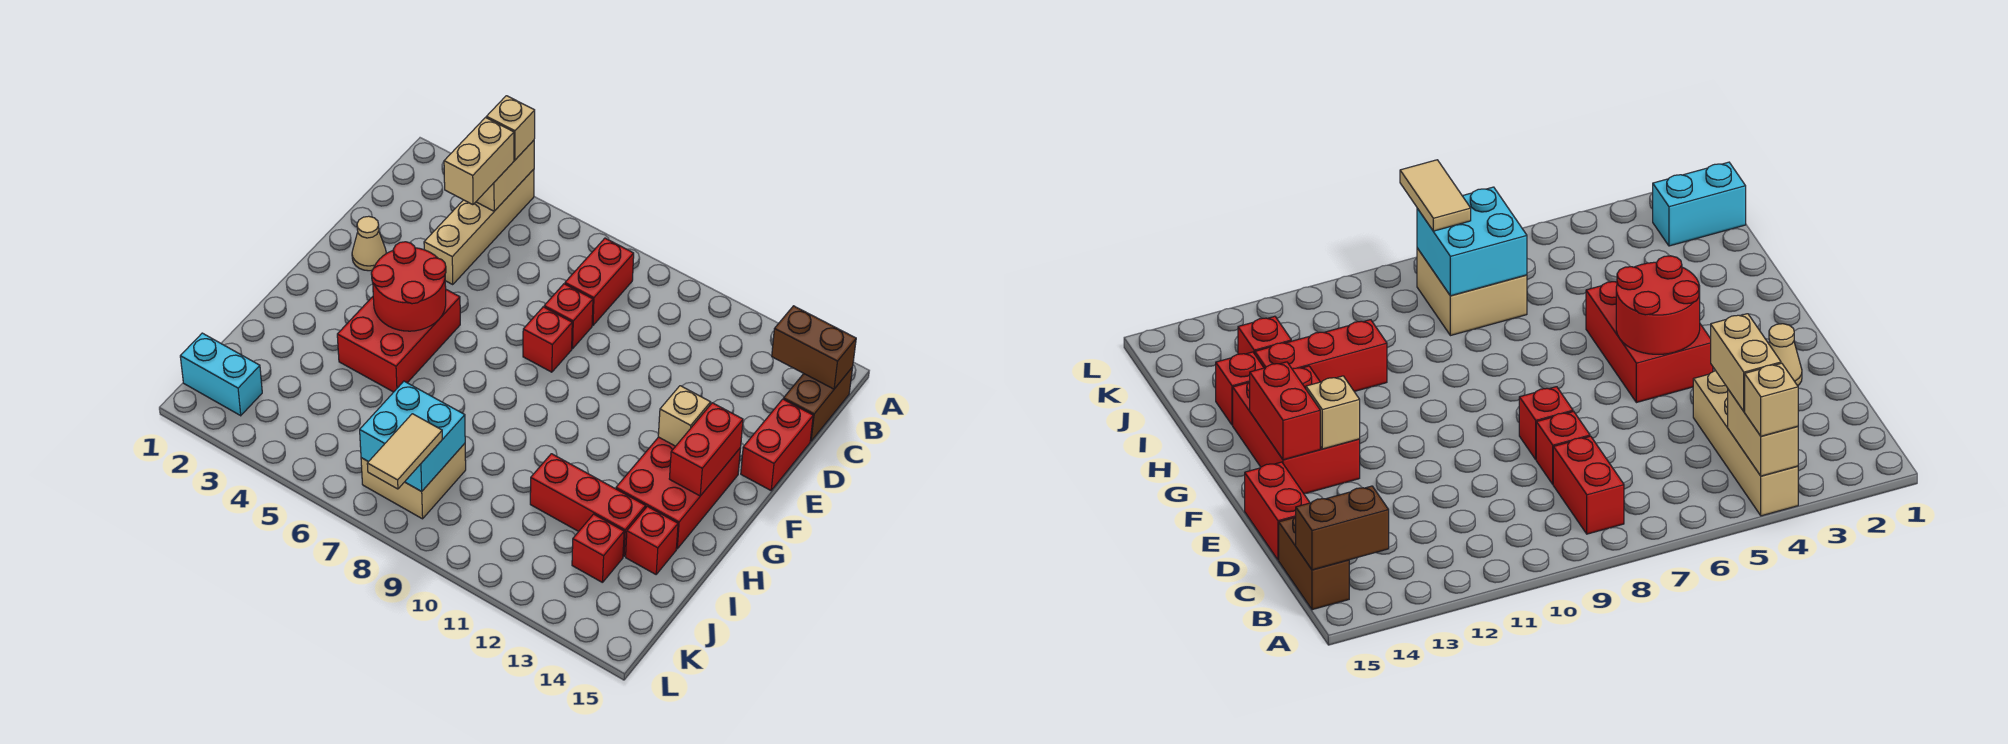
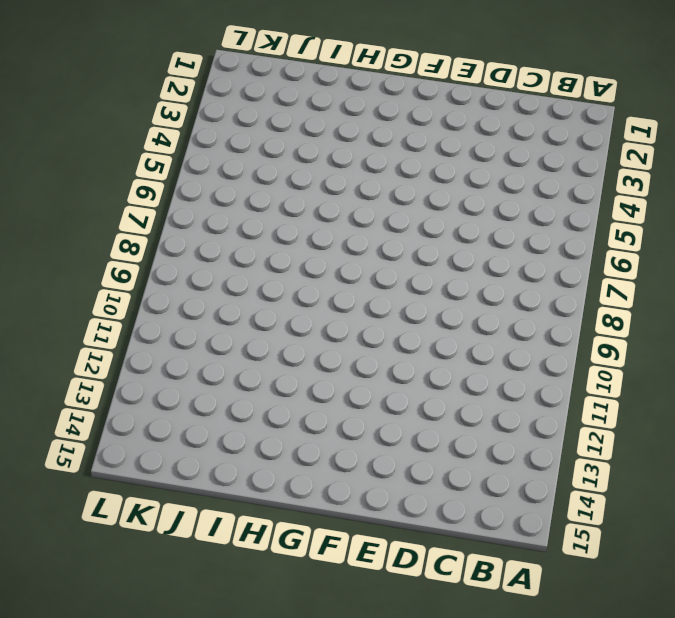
none -> tan 1x4 brick [424,169,534,284]
none -> red 1x2 brick [565,238,634,325]
none -> brown 1x2 brick [784,367,853,441]

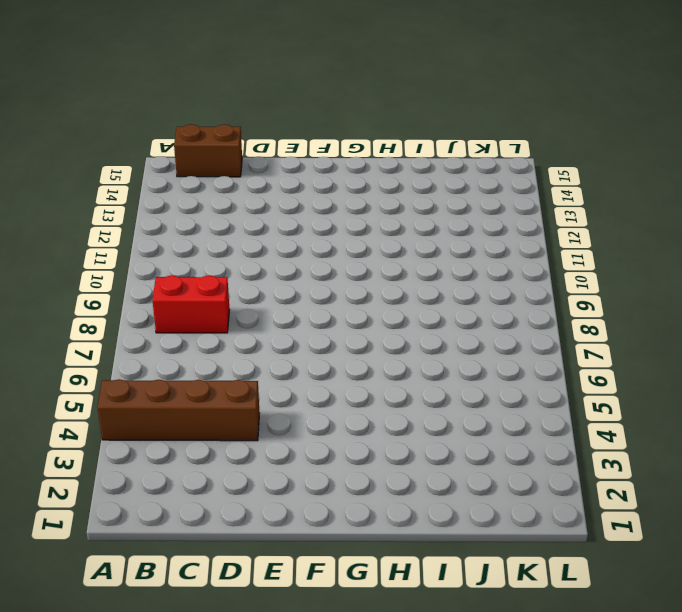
brown 1x4 brick [98,379,260,441] -> tan 1x4 brick [424,169,534,284]
none -> red 1x1 brick [544,284,593,349]
none -> red 1x2 brick [741,399,813,490]
none -> tan 1x1 cone [352,216,386,271]

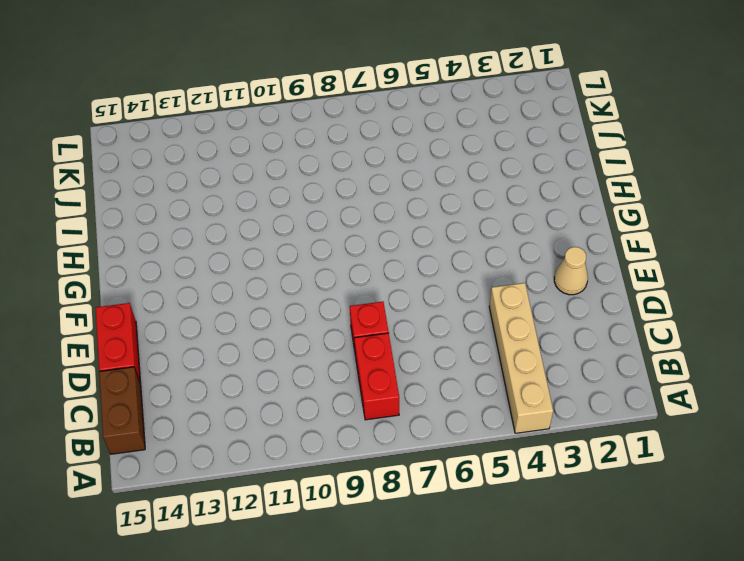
none -> red 1x1 brick [523,307,572,372]
none -> red 2x3 brick [337,290,460,392]
none -> red 2x3 brick [616,437,741,549]

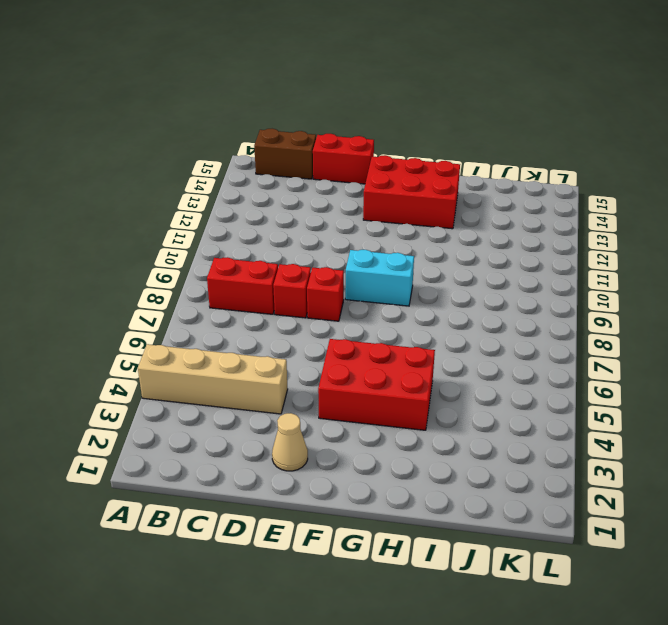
cyan 1x2 brick [345,250,414,306] -> cyan 1x2 brick turned to [180,333,262,416]
none -> red 1x3 brick [530,454,646,557]
none -> red 1x1 brick [626,506,678,574]
none -> tan 2x2 brick [361,444,466,519]

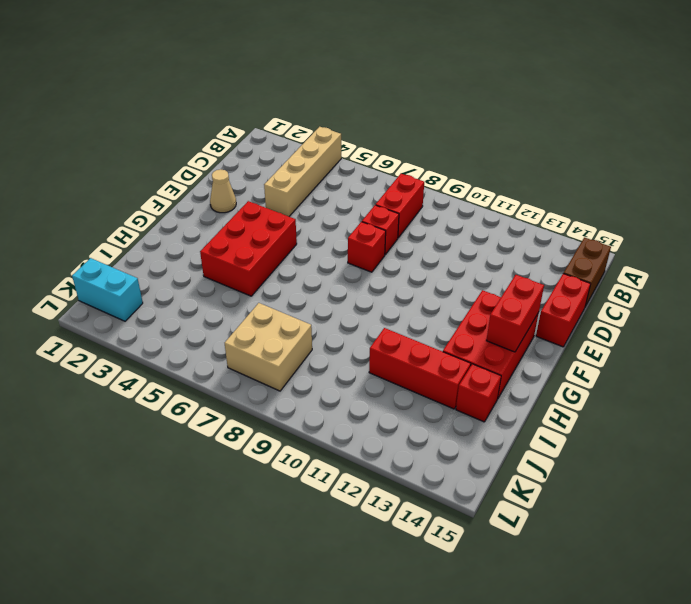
none -> red 1x1 brick [572,514,624,583]
none -> tan 1x2 brick [476,140,534,211]
none -> brown 1x2 brick [772,306,856,389]

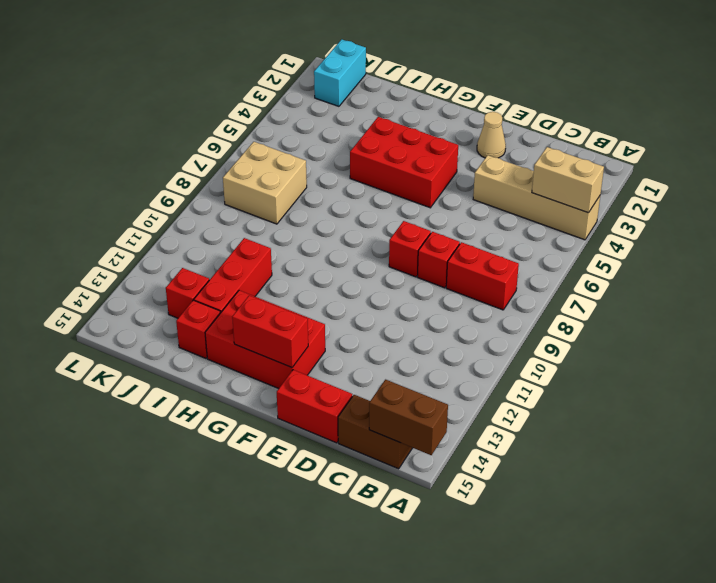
brown 1x2 brick [369,380,448,455] -> brown 1x2 brick turned to [772,306,856,389]
none -> red 2x2 round brick [371,242,446,331]
none -> tan 1x1 brick [658,386,711,446]
none -> cyan 2x2 brick [360,381,465,491]

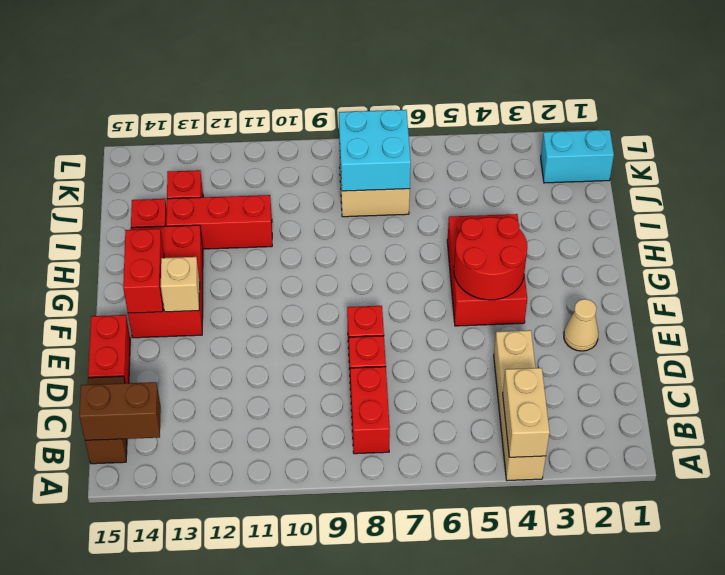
none -> tan 1x1 brick [486,96,535,160]
none -> tan 1x2 brick [444,118,514,205]
none -> tan 1x2 tile [367,414,442,489]

